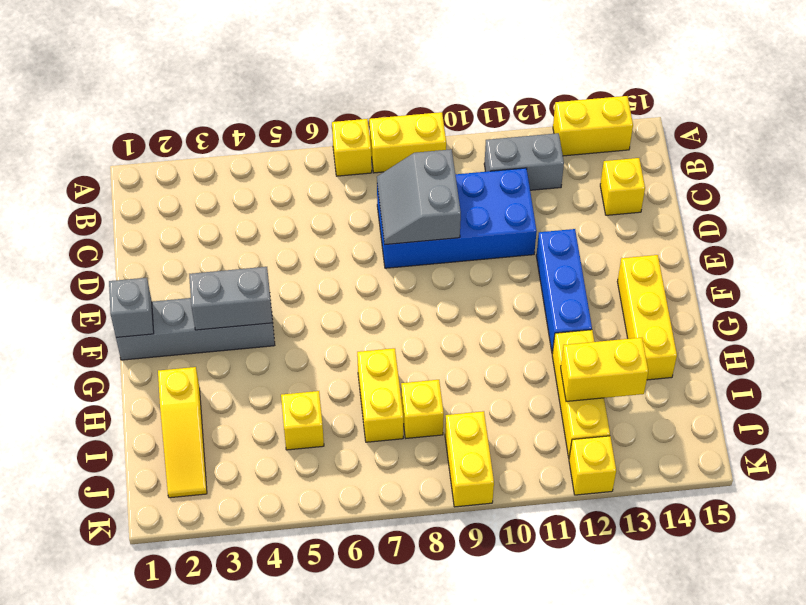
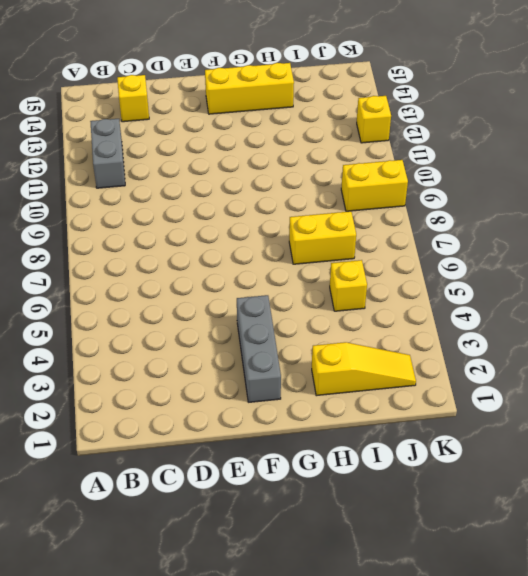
grey 1x3 brick [237,295,281,402] -> grey 1x4 brick [116,298,275,360]
none -> yellow 1x1 brick [332,119,372,176]
none -> yellow 1x2 brick [369,112,446,173]
none -> yellow 1x2 brick [553,96,633,156]

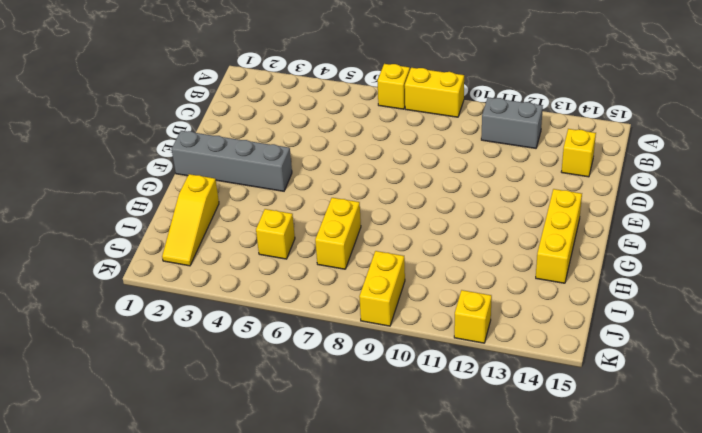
none -> yellow 1x2 brick [553,96,633,156]
none -> blue 2x4 brick [377,168,537,268]
none -> blue 1x3 brick [536,229,592,354]

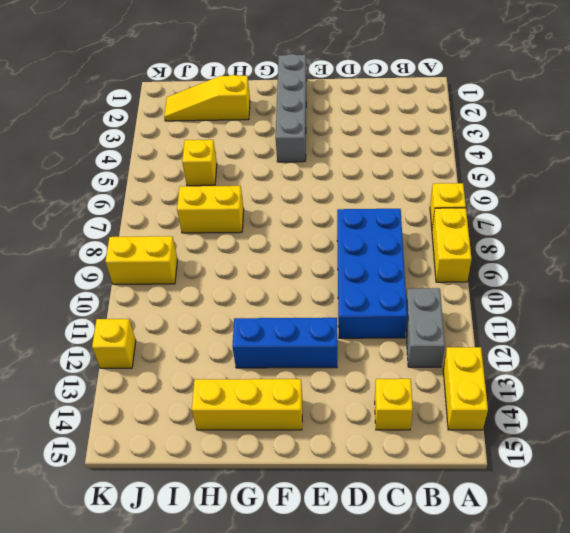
none -> yellow 1x3 brick [552,330,610,458]
none -> yellow 1x1 brick [401,380,444,438]
none -> grey 2x2 slope [377,149,461,245]

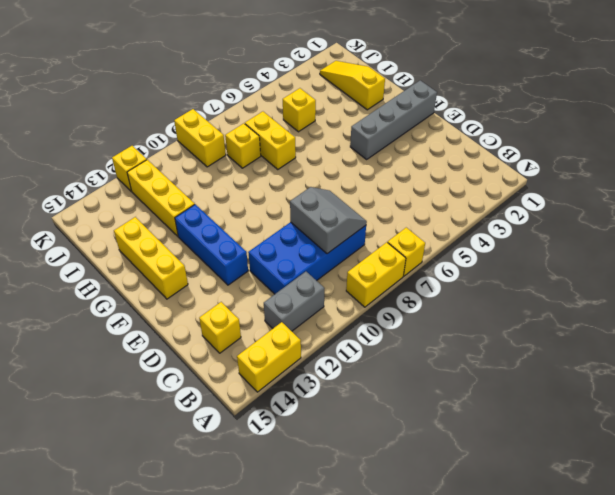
none -> grey 1x1 brick [109,278,154,337]
none -> grey 1x2 brick [189,267,273,330]
none -> yellow 1x2 brick [561,338,648,401]

